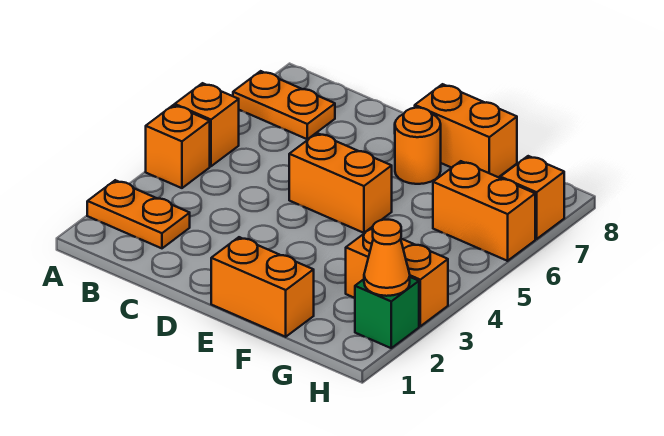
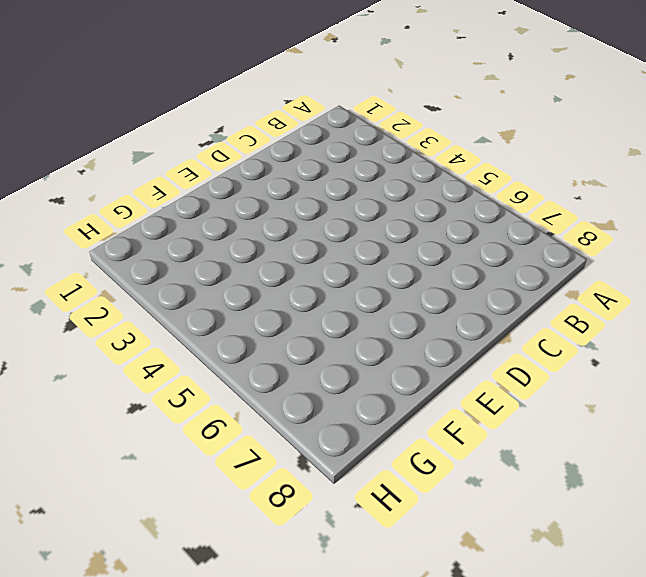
none -> orange 1x2 plate [87,180,190,248]
none -> orange 1x1 brick [146,105,210,188]
none -> orange 1x1 brick [175,83,239,166]

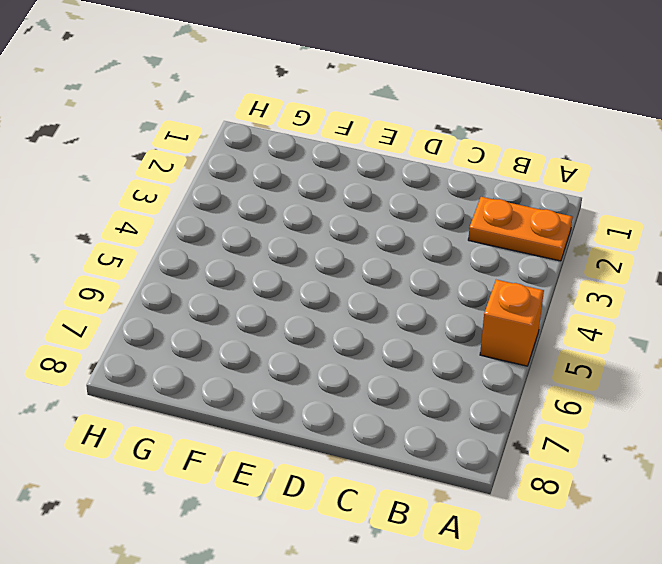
none -> orange 1x1 brick [146,105,210,188]
none -> orange 1x2 plate [233,71,335,139]
none -> orange 1x2 brick [289,133,392,233]

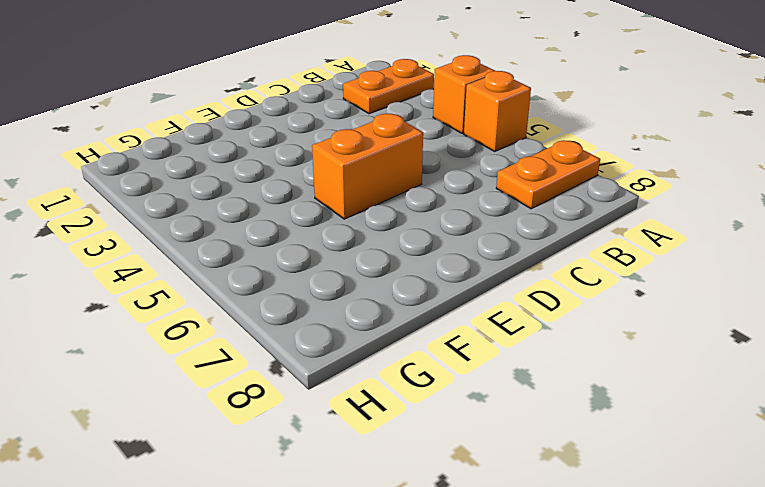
none -> orange 1x2 brick [211,237,314,337]
none -> orange 1x1 round brick [395,108,441,184]
none -> orange 1x2 brick [415,84,517,177]

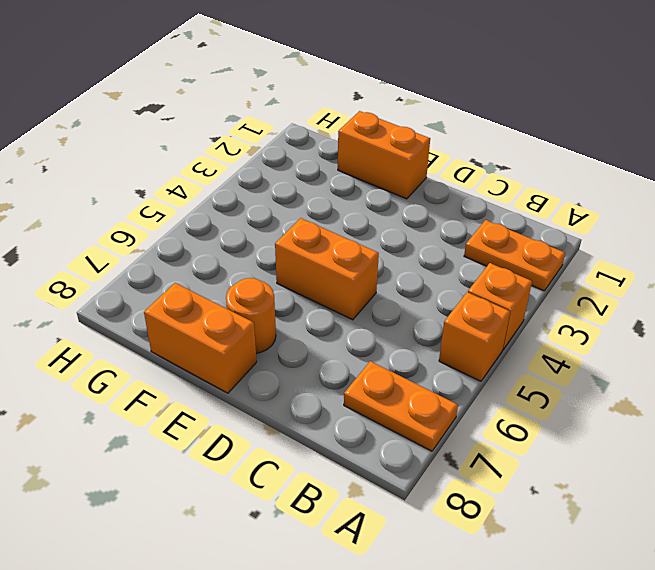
none -> orange 1x2 brick [346,227,448,326]
none -> orange 1x2 brick [433,161,535,261]
none -> green 1x1 brick [355,277,419,348]

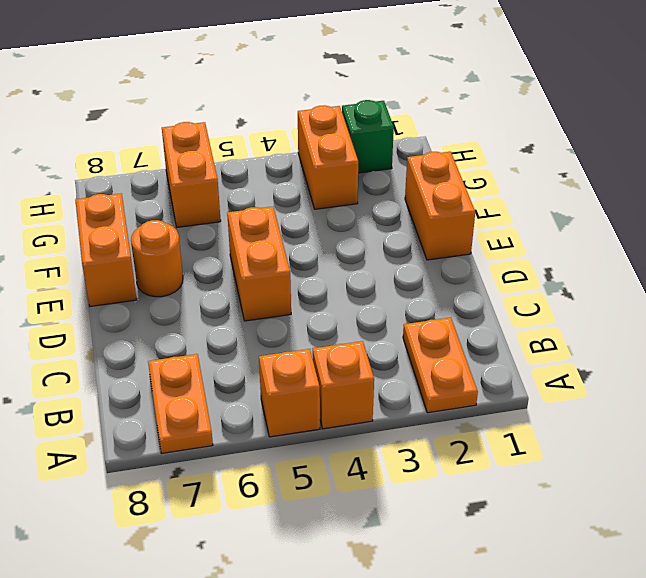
none -> orange 1x1 brick [500,156,564,239]
none -> orange 1x1 cone [364,220,410,296]

